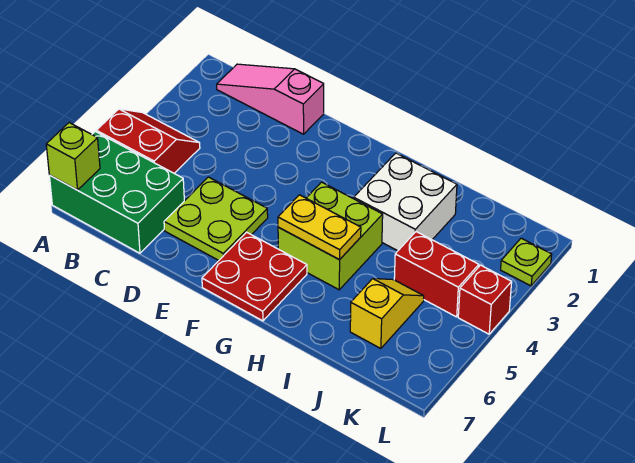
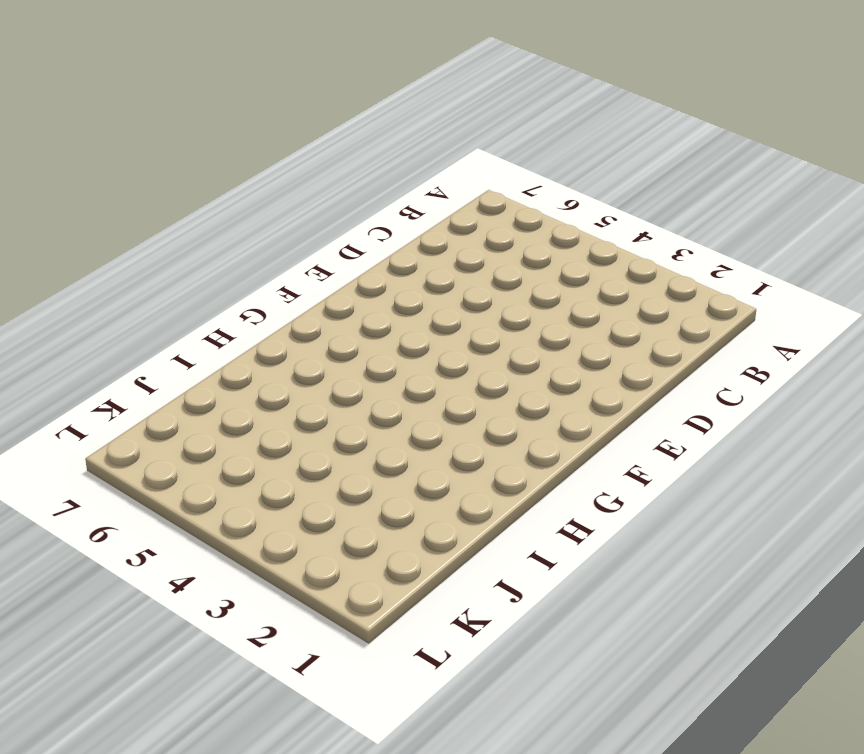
none -> red 2x2 slope [96,109,200,173]
none -> green 2x3 brick [49,132,184,253]
none -> pink 1x3 slope [217,64,324,134]

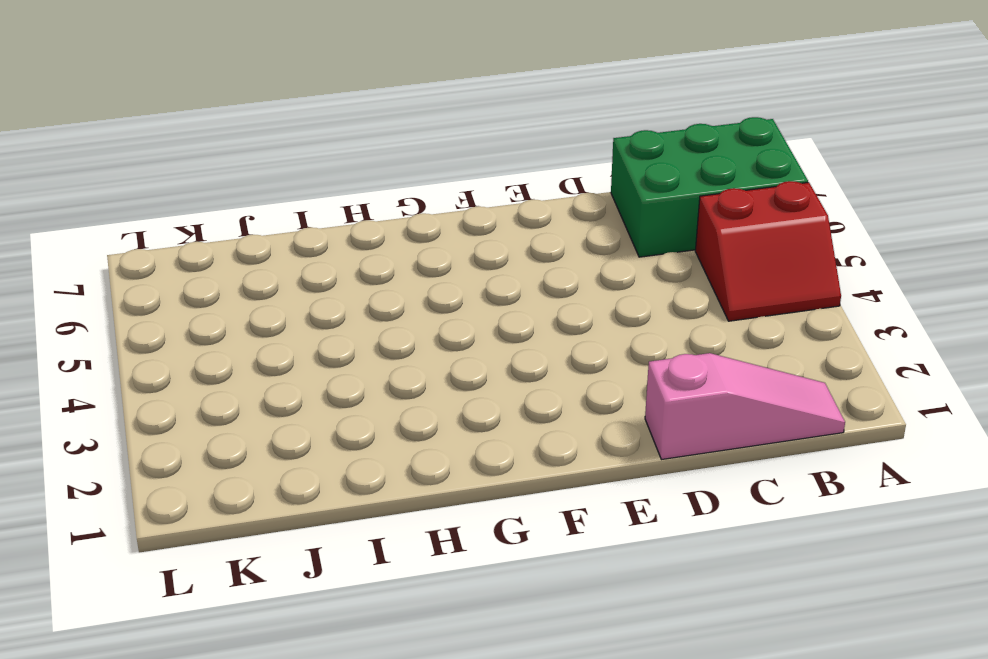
none -> lime 2x2 plate [164,177,268,260]
none -> red 2x2 plate [202,232,307,321]
none -> lime 2x2 brick [278,182,383,290]

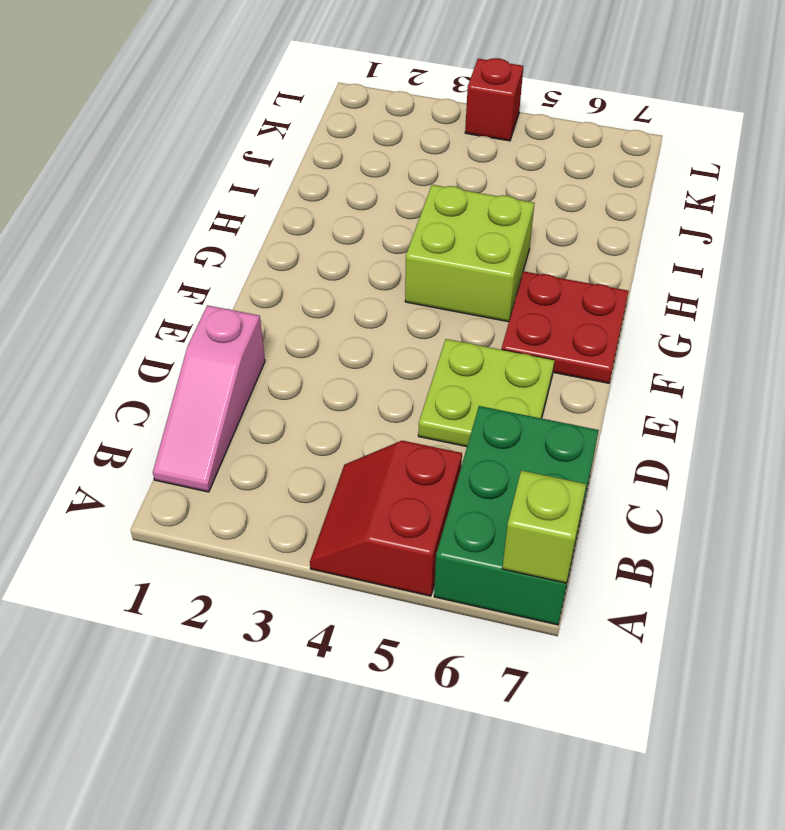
none -> white 2x2 brick [354,153,457,251]
none -> red 1x2 brick [394,232,479,317]
none -> yellow 1x2 slope [350,279,424,349]

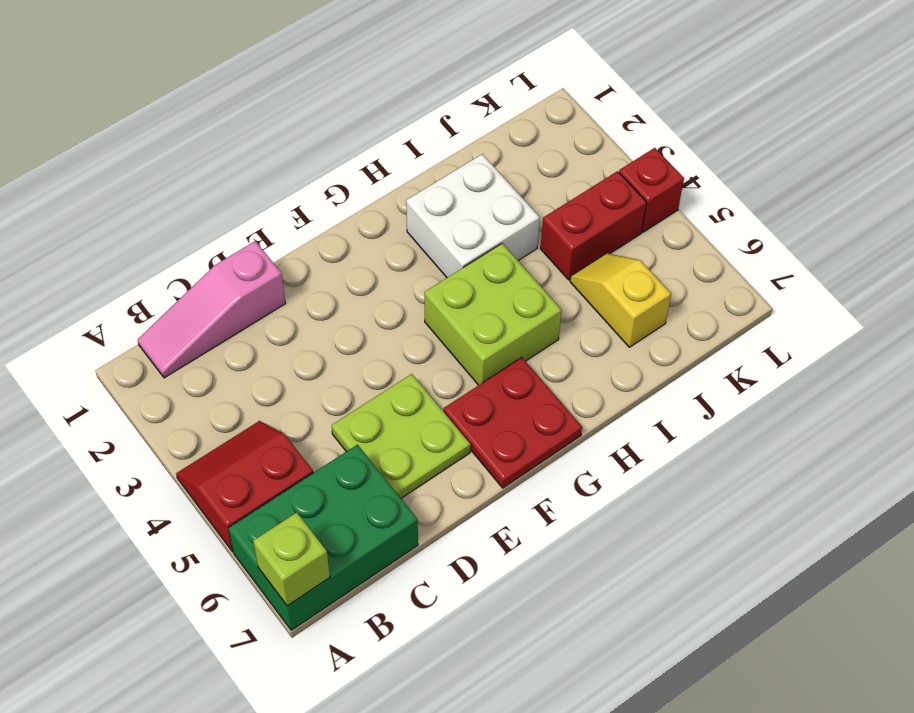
none -> lime 1x1 plate [501,238,552,286]
none -> yellow 1x2 plate [278,195,361,260]

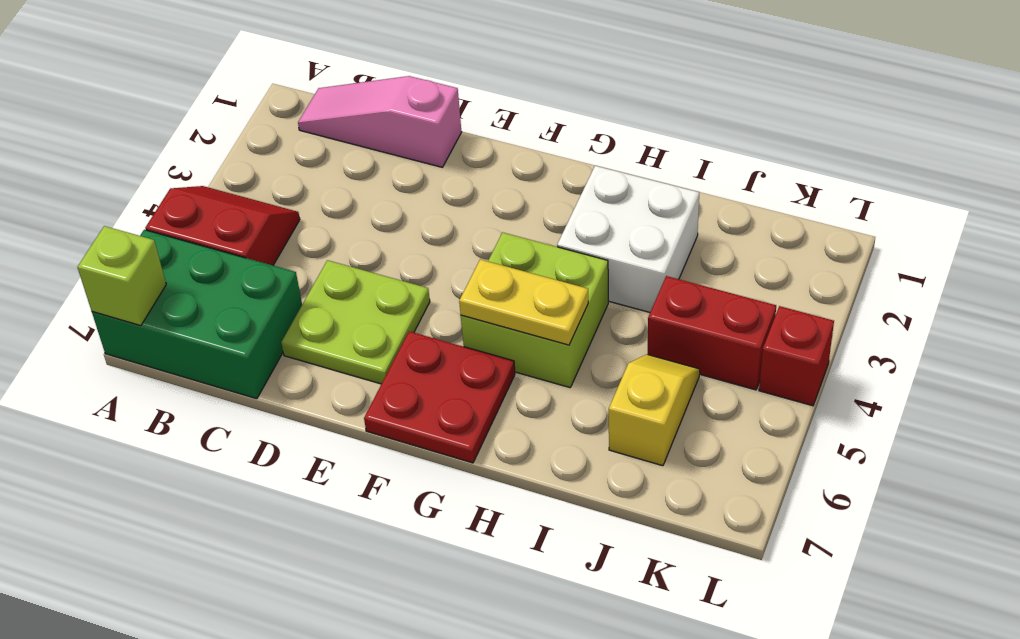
none -> lime 1x1 plate [501,238,552,286]

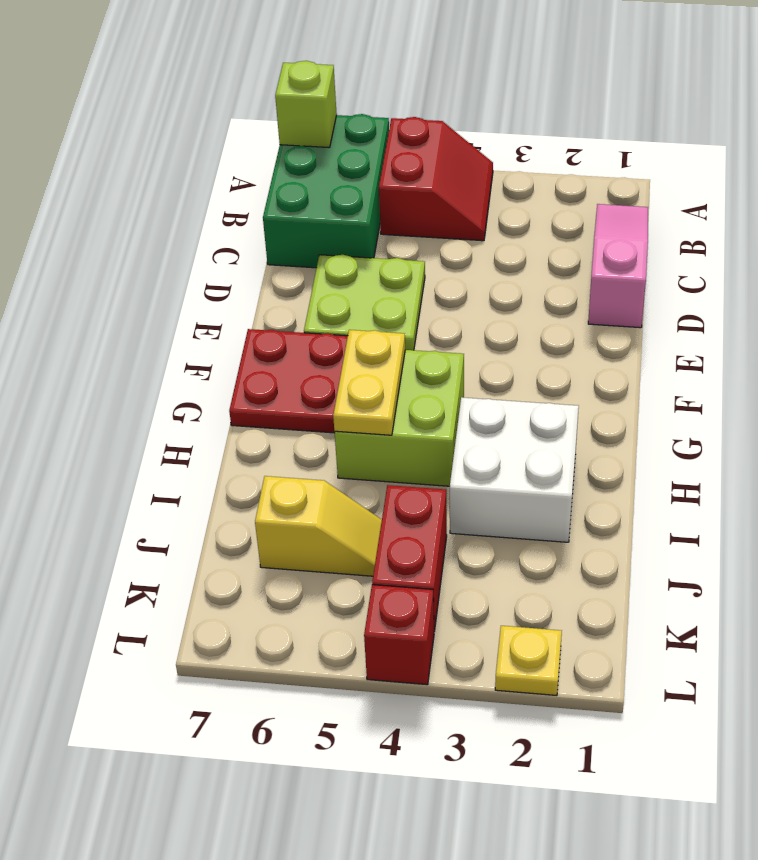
yellow 1x1 plate [495,626,562,695] -> lime 1x1 plate [501,238,552,286]

